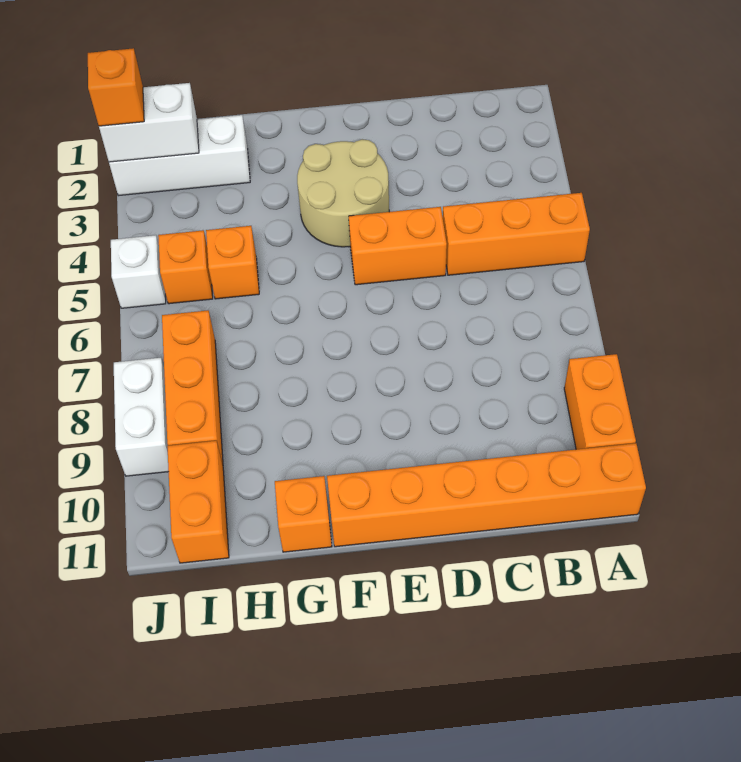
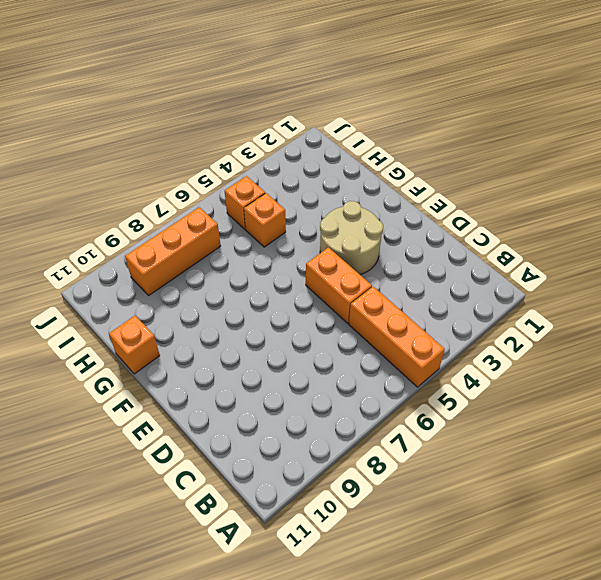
none -> orange 1x2 brick [564,354,636,449]
none -> orange 1x6 brick [327,443,646,547]
none -> white 1x3 brick [109,115,250,196]

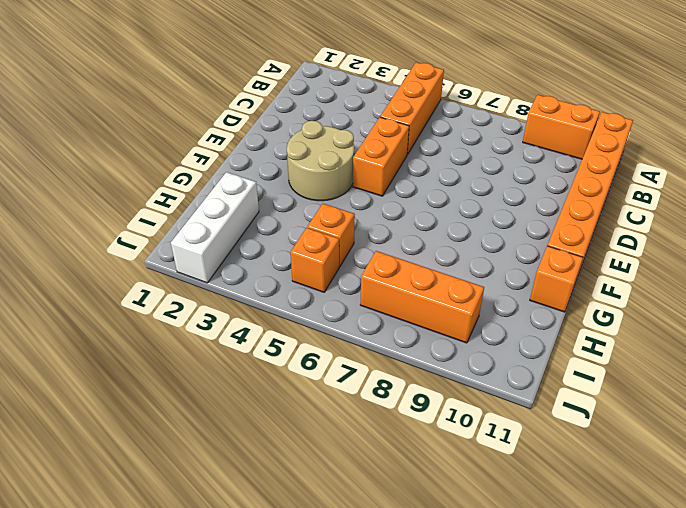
none -> orange 1x2 brick [167,441,229,563]
none -> white 1x1 brick [111,235,166,308]
none -> white 1x2 brick [114,358,169,476]

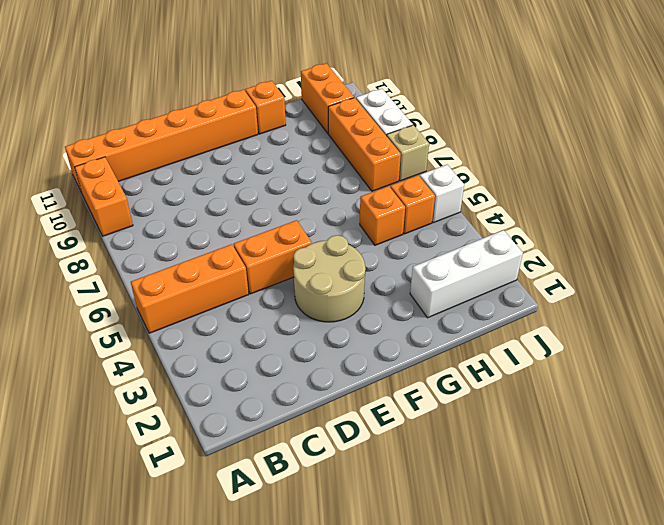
tan 1x1 brick [387,125,429,181] -> none
none -> white 1x2 brick [99,83,199,162]
none -> orange 1x1 brick [88,48,144,126]

